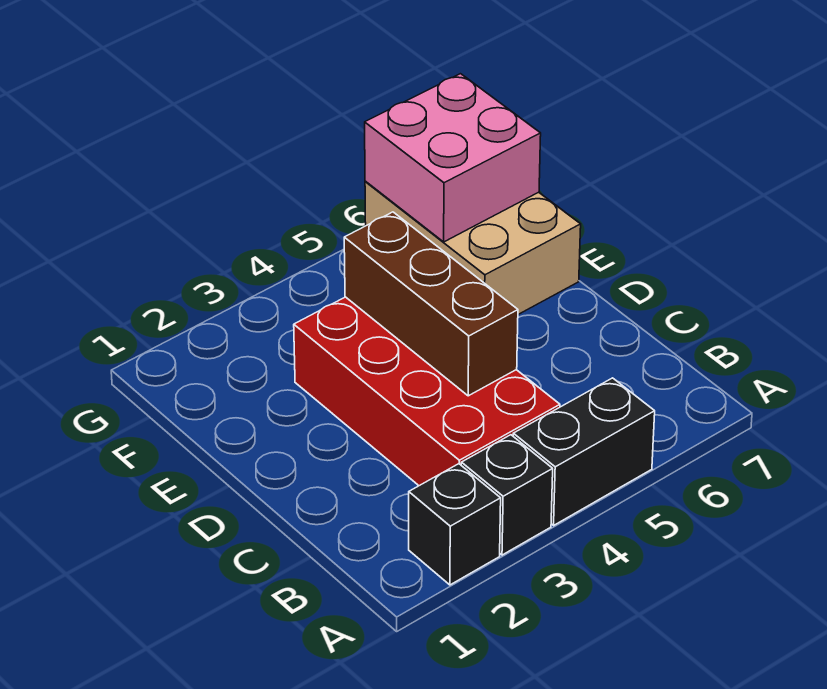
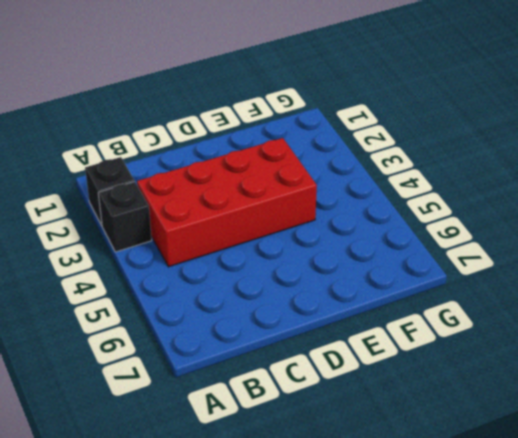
none -> black 1x2 brick [513,378,655,525]
none -> tan 2x3 brick [365,181,581,314]

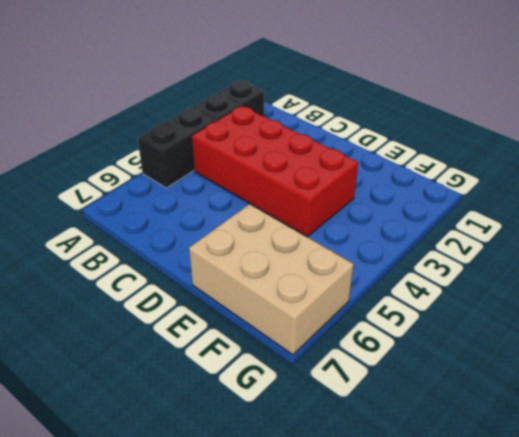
none -> brown 1x3 brick [344,212,518,396]
none -> pink 2x2 brick [365,74,541,242]

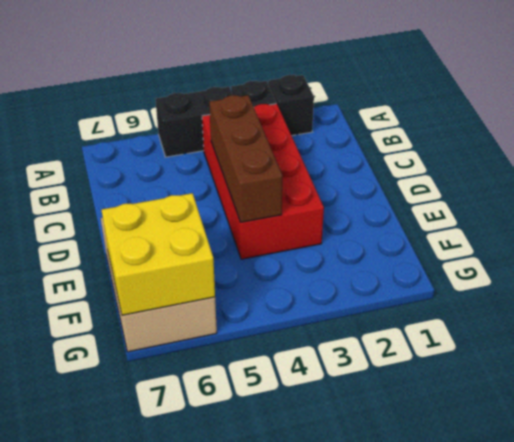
yellow 2x2 brick [102,193,215,315] -> pink 2x2 brick [365,74,541,242]

